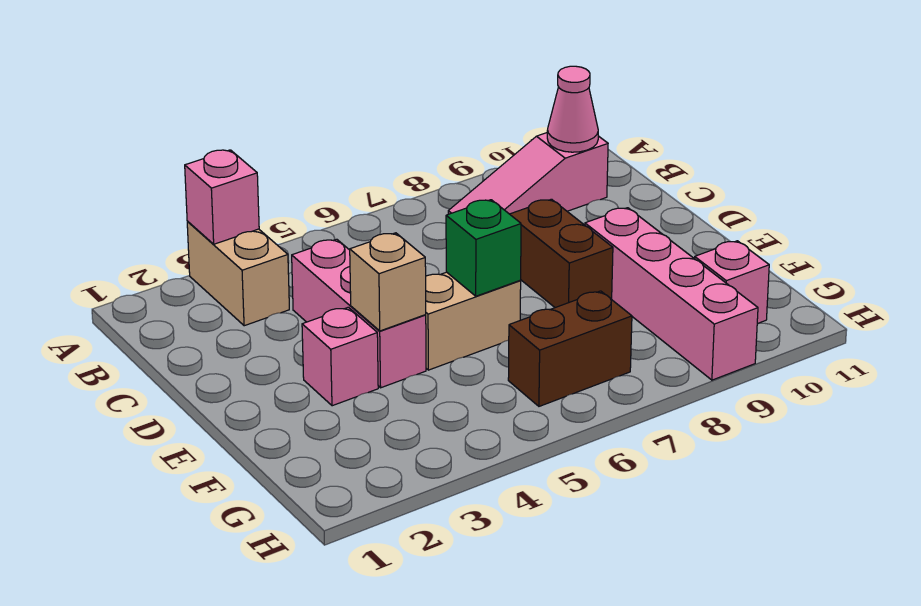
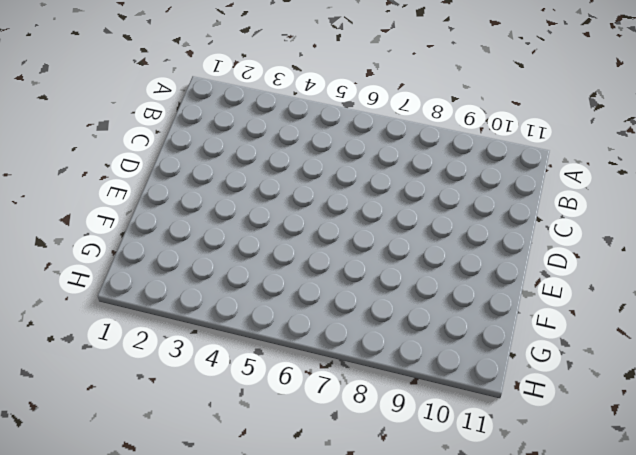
none -> tan 1x2 brick [187,222,289,326]
none -> pink 1x3 slope [448,133,608,214]
none -> pink 1x3 brick [292,239,426,388]

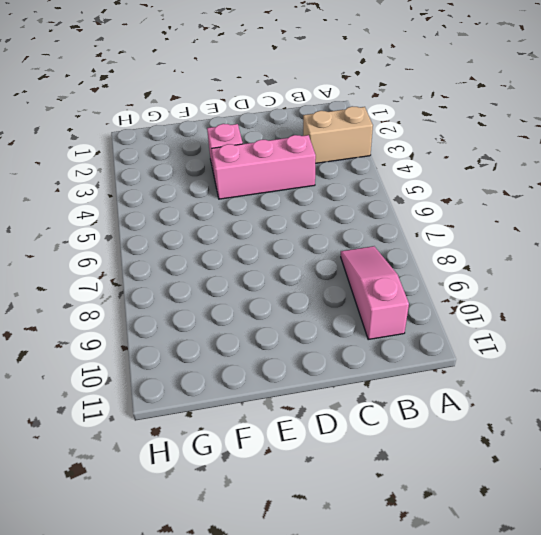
none -> brown 1x2 brick [510,199,613,308]
none -> tan 1x2 brick [426,272,521,370]
none -> pink 1x4 brick [585,208,758,380]

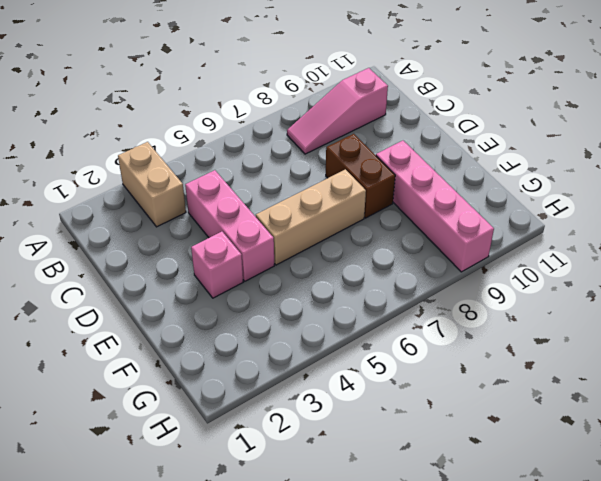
tan 1x3 brick [256,169,366,265] -> tan 1x2 brick [426,272,521,370]
none -> brown 1x2 brick [508,291,632,406]
none -> pink 1x1 brick [695,241,769,324]
none -> pink 1x1 brick [185,150,259,244]

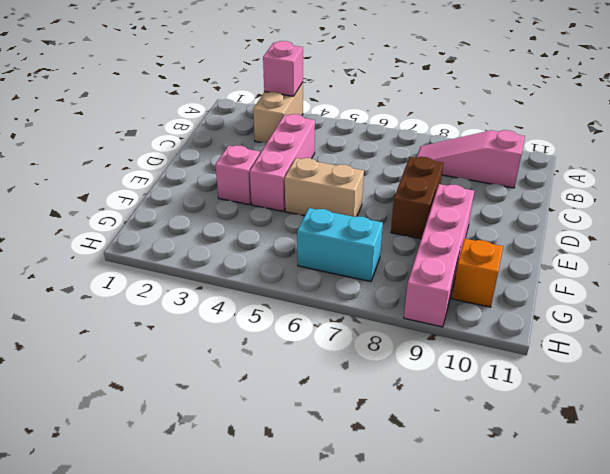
cyan 1x2 brick [297,208,383,282] -> brown 1x2 brick [508,291,632,406]
orange 1x1 brick [452,239,503,307] -> pink 1x1 brick [695,241,769,324]
none -> pink 1x1 cone [547,66,598,152]
none -> tan 1x1 brick [350,233,426,331]
none -> green 1x1 brick [446,200,521,296]

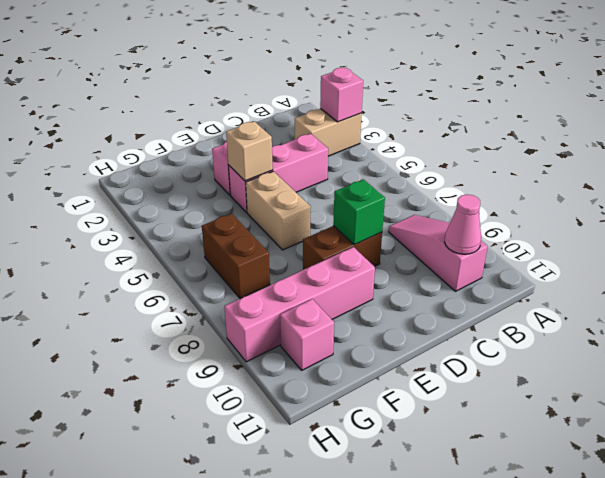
green 1x1 brick [333,179,385,245] -> green 1x1 brick moved to [446,200,521,296]

